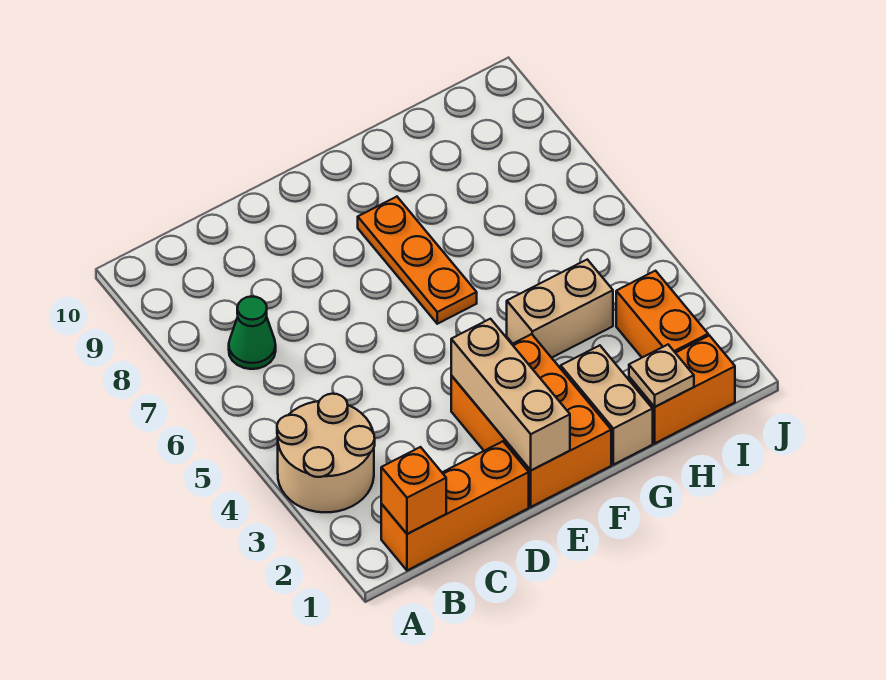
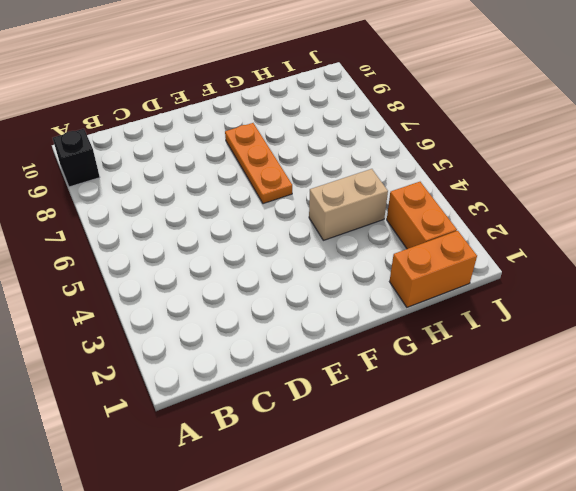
black 1x1 brick [53,129,100,187] -> none
none -> tan 2x2 round brick [277,394,375,512]
none -> orange 1x3 brick [381,441,529,570]
none -> green 1x1 cone [229,296,276,369]

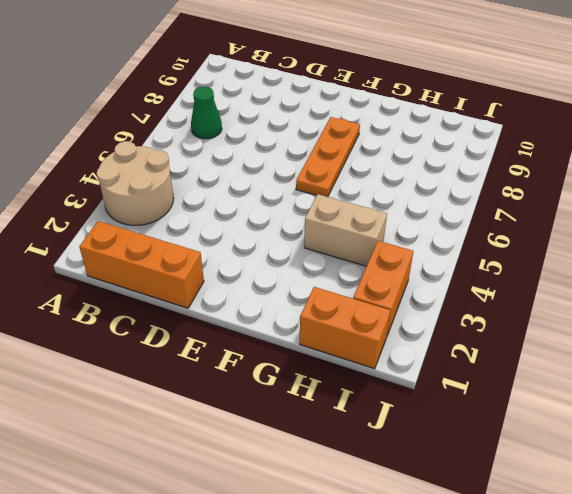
none -> orange 2x3 brick [451,334,611,507]
none -> tan 1x2 brick [561,345,653,465]
none -> orange 1x1 brick [381,447,446,534]

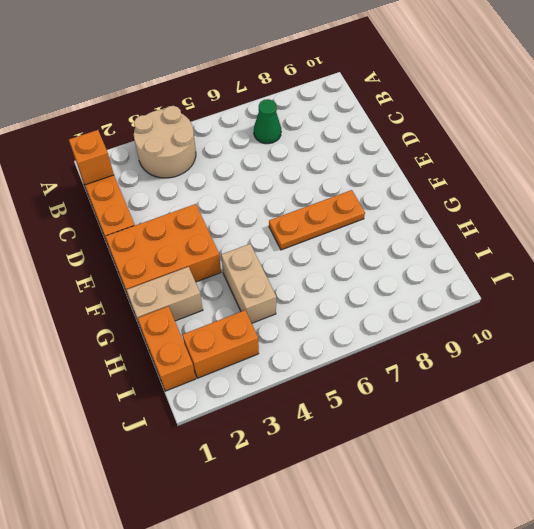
none -> tan 1x3 brick [451,319,570,470]
none -> tan 1x1 plate [629,345,694,407]

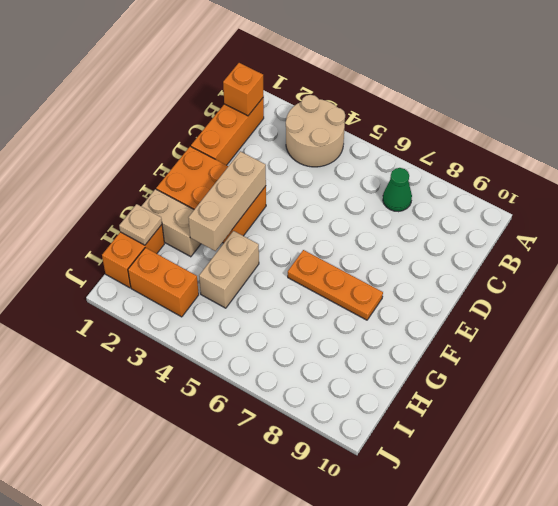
tan 1x3 brick [188,151,266,251] -> tan 1x3 brick turned to [451,319,570,470]

